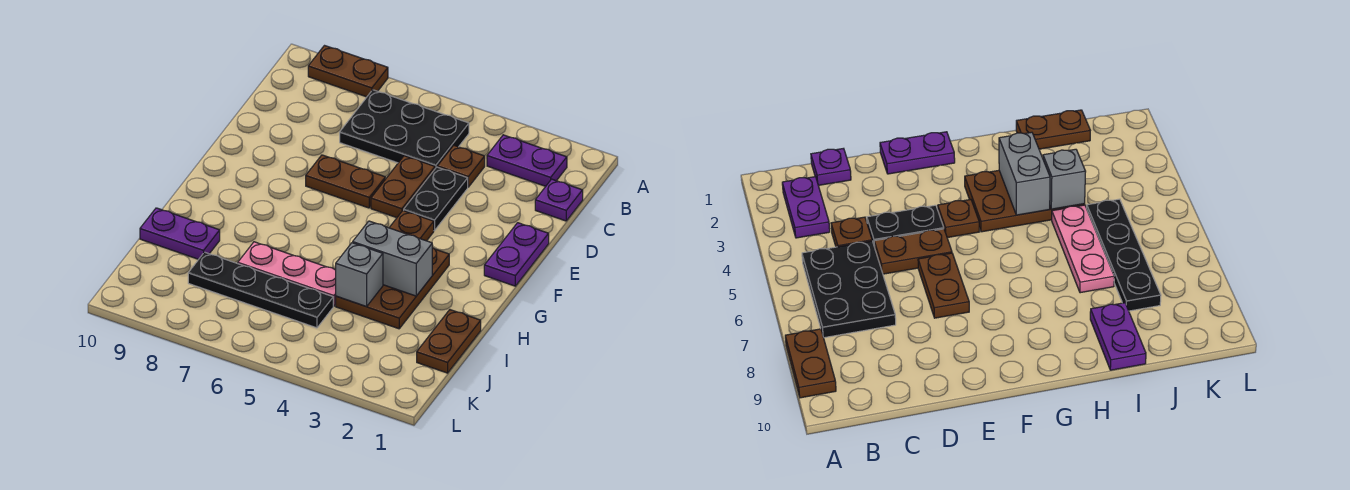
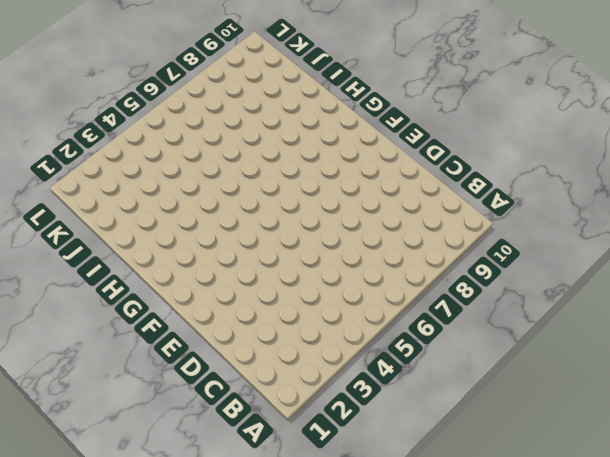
none -> brown 1x2 plate [308,46,388,97]
none -> purple 1x2 plate [487,135,567,186]
none -> black 2x3 plate [340,90,469,168]

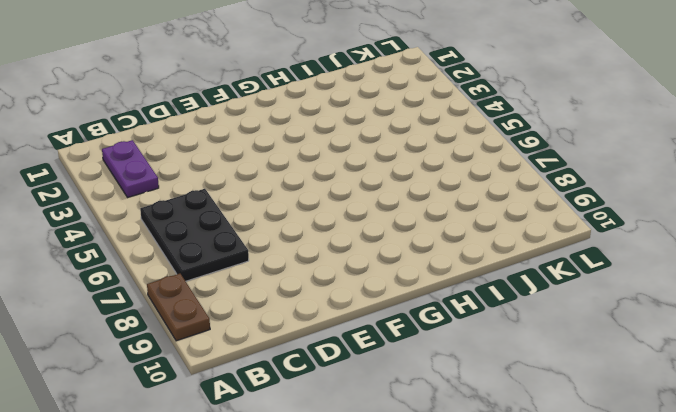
none -> purple 1x1 plate [535,179,583,221]
none -> brown 1x1 plate [437,145,485,187]
none -> black 1x2 plate [404,167,468,231]

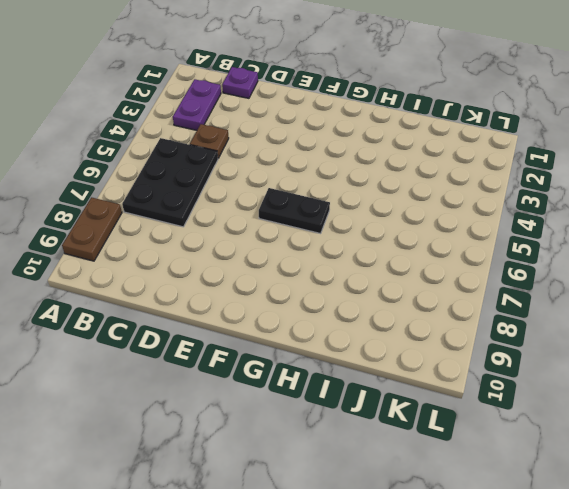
black 1x2 plate [259,188,330,234] -> black 1x2 plate moved to [404,167,468,231]
none -> brown 1x2 plate [371,156,435,218]
none -> purple 1x2 plate [484,223,549,286]
none -> brown 1x2 plate [306,155,385,208]

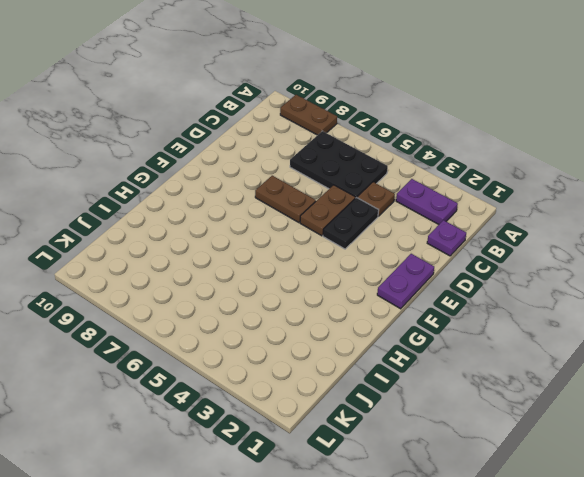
none -> brown 1x1 plate [389,211,434,241]
none -> brown 2x3 plate [336,248,449,329]
none -> brown 1x2 plate [417,310,481,373]

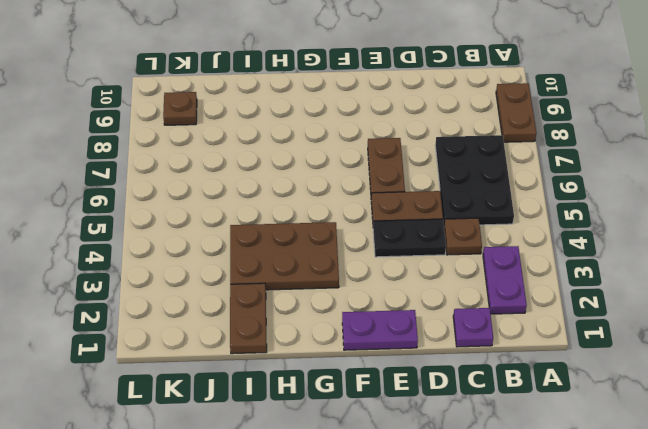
brown 1x2 plate [230,283,267,354] -> brown 1x2 plate turned to [417,310,481,373]
brown 1x1 plate [163,92,197,125] -> brown 1x1 plate moved to [389,211,434,241]
none -> pink 1x3 plate [238,242,336,306]
none -> purple 1x2 plate [140,208,220,259]
none -> black 1x4 plate [188,252,333,328]

